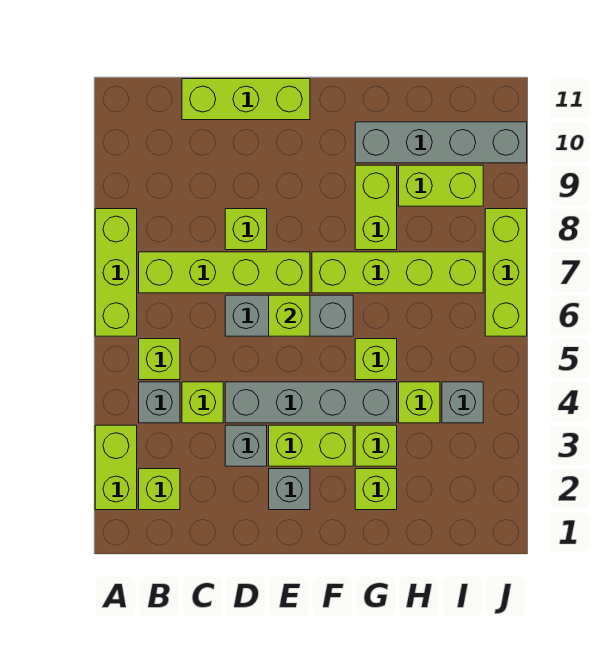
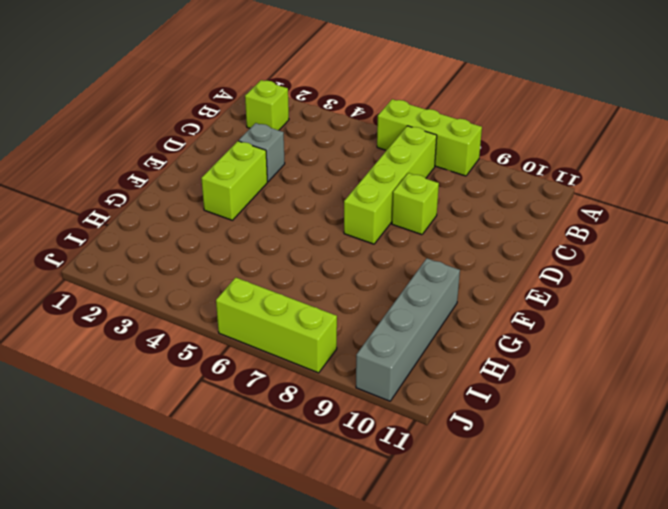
none -> lime 1x2 brick [95,425,137,510]
none -> grey 1x1 brick [139,382,180,423]
none -> lime 1x1 brick [139,339,180,380]

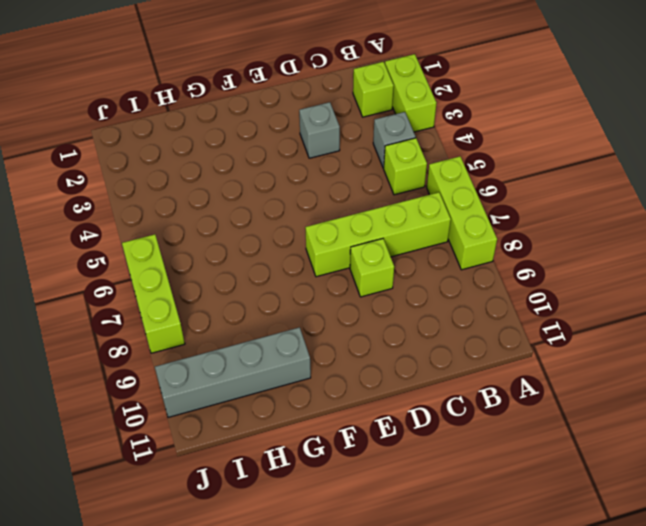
none -> lime 1x1 brick [182,382,223,423]
none -> lime 1x3 brick [182,79,310,120]
none -> grey 1x4 brick [225,382,397,423]

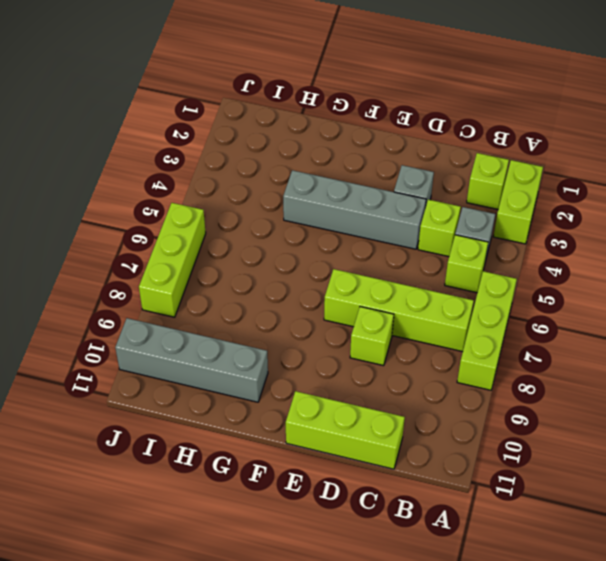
none -> grey 1x3 brick [225,295,353,336]
none -> grey 1x1 brick [269,469,310,510]
none -> lime 1x2 brick [269,425,353,466]

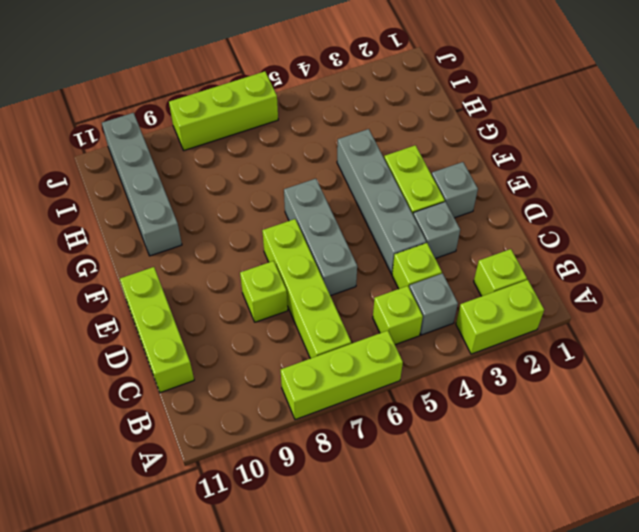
none -> lime 1x4 brick [312,252,483,293]
none -> lime 1x1 brick [355,469,397,510]
none -> lime 1x1 brick [355,425,397,466]

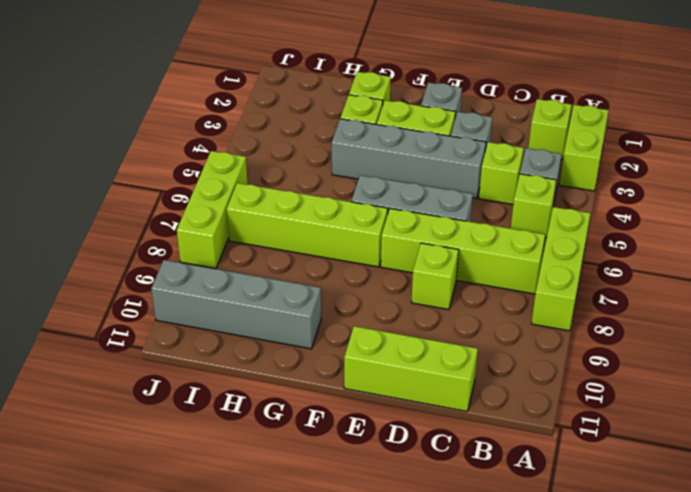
none -> lime 1x1 brick [355,339,397,380]
none -> lime 1x2 brick [355,165,397,250]
none -> lime 1x1 brick [399,382,440,423]

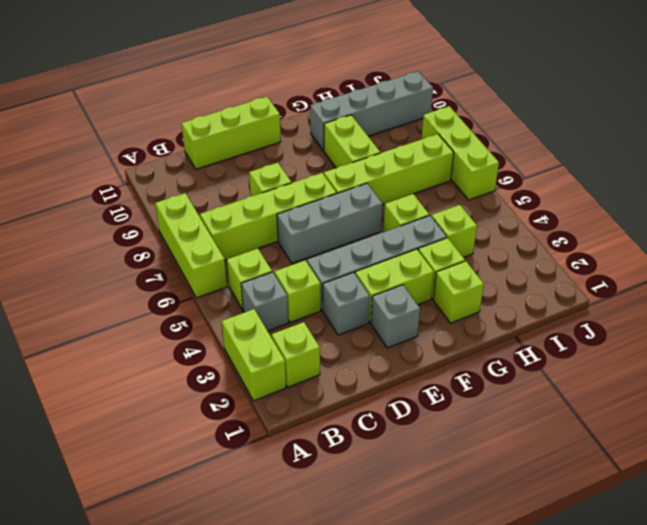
none -> lime 1x2 brick [399,165,483,206]
none -> grey 1x1 brick [442,382,483,423]
none -> lime 1x1 brick [269,295,310,336]

